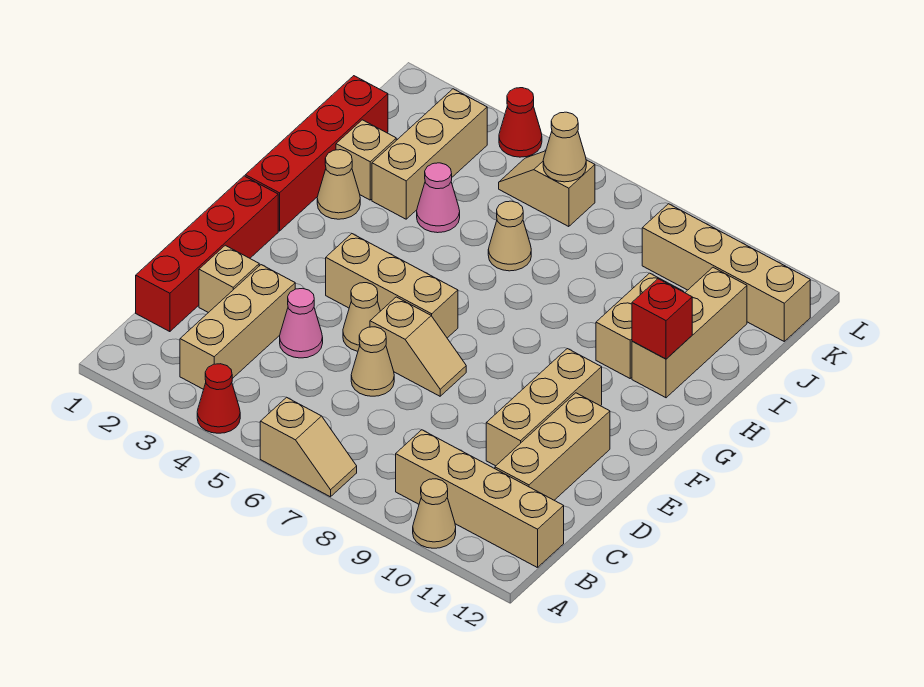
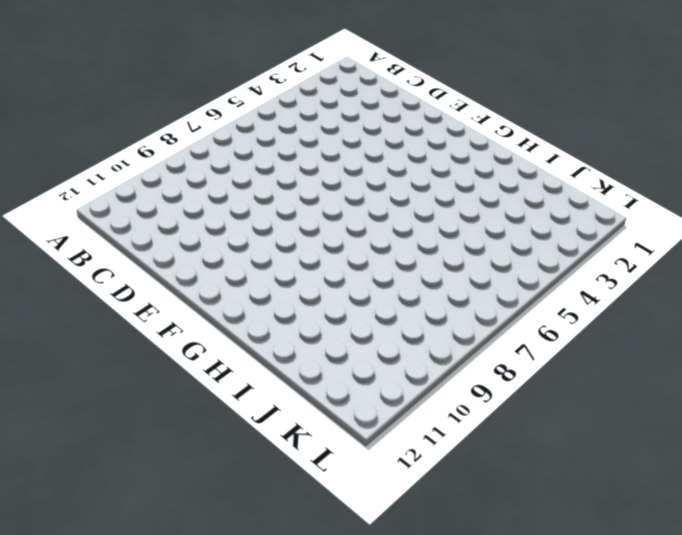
none -> red 1x1 cone [197,364,240,433]
none -> tan 1x2 slope [260,397,357,497]
none -> tan 1x1 cone [413,479,456,548]

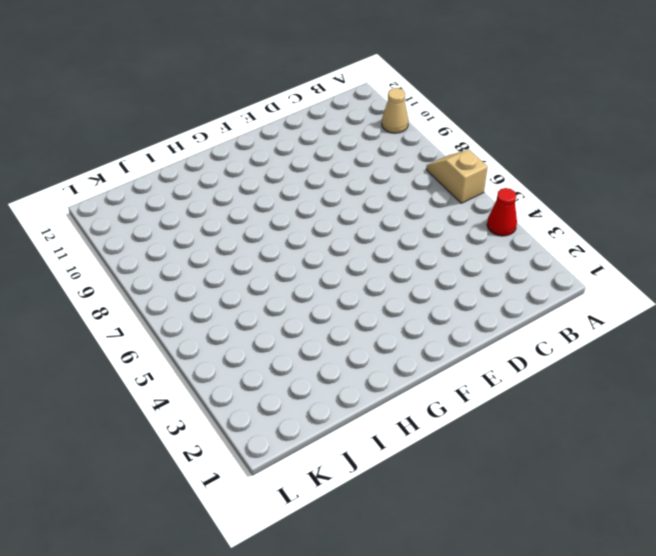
none -> tan 1x3 brick [180,265,295,389]
none -> tan 1x4 brick [396,430,564,568]
none -> red 1x4 brick [136,176,278,332]

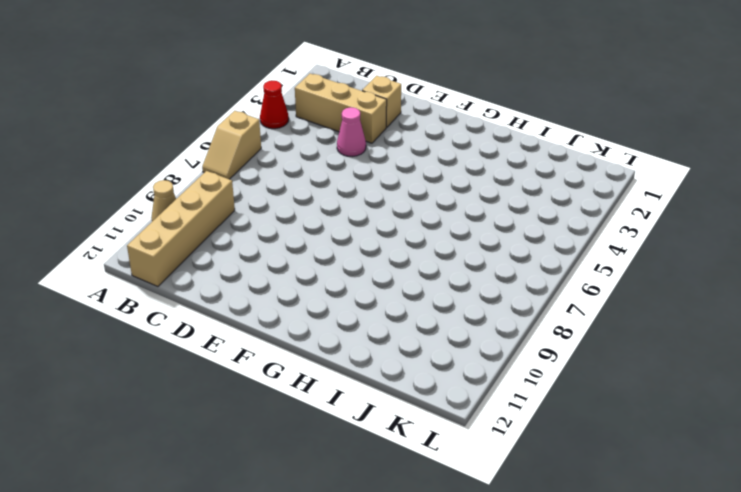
none -> red 1x4 brick [136,176,278,332]
none -> tan 1x3 brick [495,393,610,500]
none -> tan 1x1 cone [351,327,394,396]

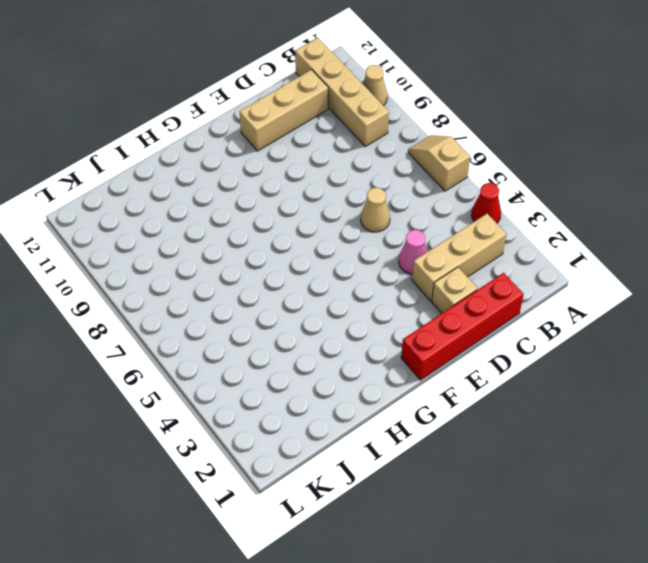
none -> tan 1x3 brick [486,349,602,466]
none -> tan 1x1 cone [343,283,380,351]
none -> tan 1x2 slope [370,297,466,396]

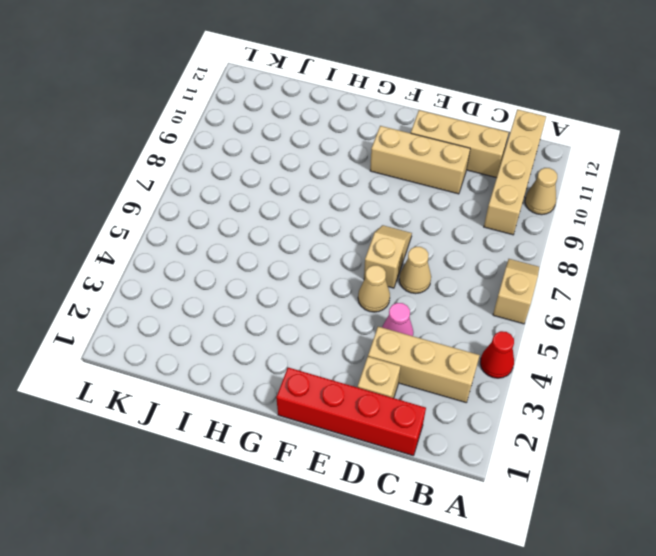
none -> tan 1x3 brick [326,234,458,338]
none -> red 1x4 brick [245,76,388,231]
none -> tan 1x1 cone [317,150,360,219]

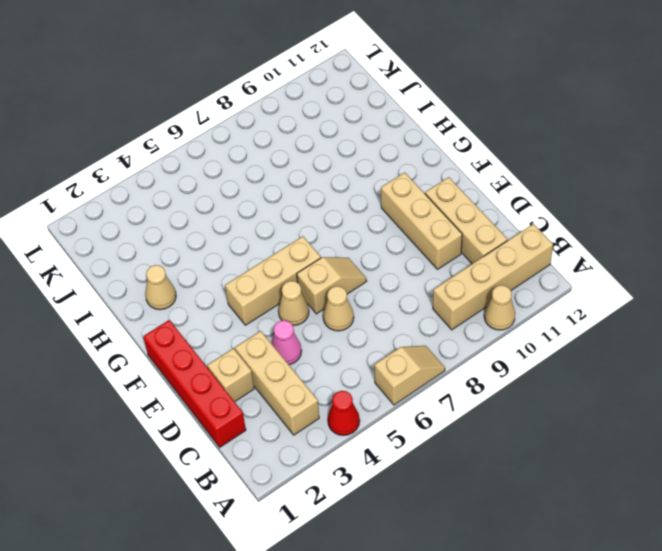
none -> red 1x4 brick [245,76,388,231]
none -> tan 1x2 brick [596,273,684,378]
none -> tan 1x3 brick [632,267,747,398]

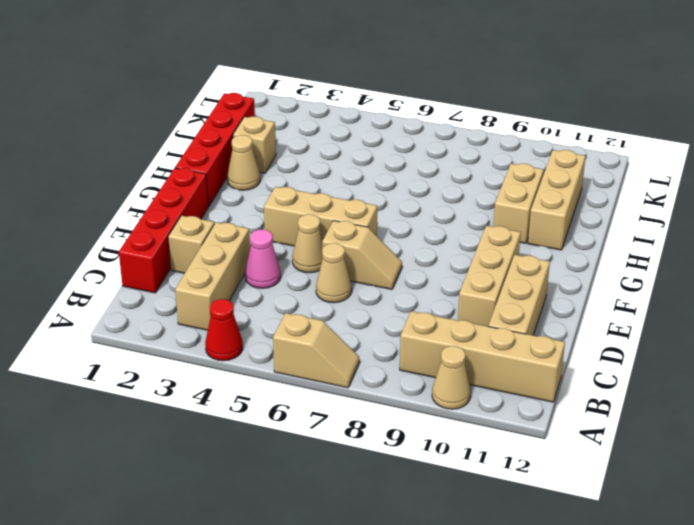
none -> tan 1x3 brick [372,89,487,219]
none -> pink 1x1 cone [417,163,460,233]
none -> tan 1x1 cone [488,201,531,271]

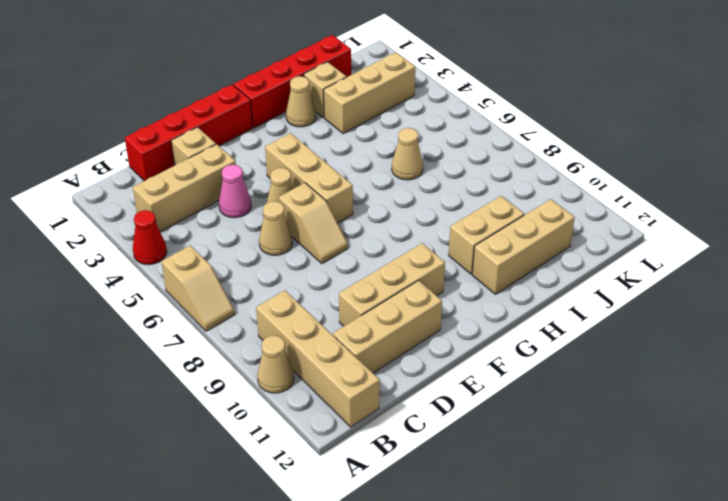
none -> pink 1x1 cone [417,163,460,233]
none -> tan 1x2 slope [499,151,595,227]
none -> tan 1x4 brick [642,204,810,341]

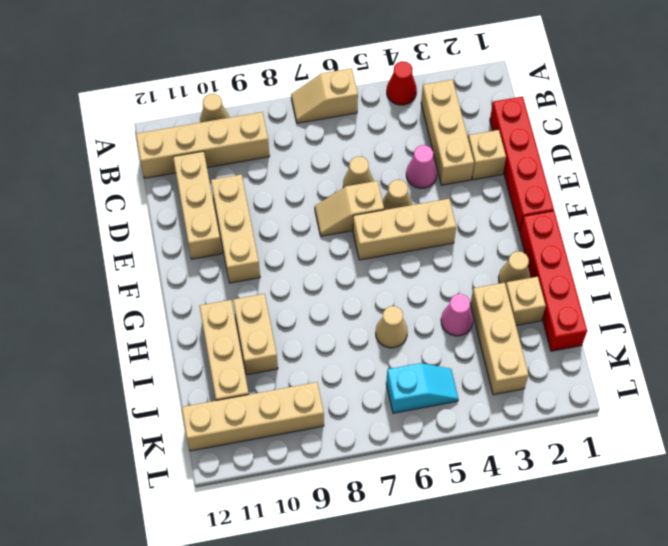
cyan 1x2 slope [386,363,458,413] -> tan 1x2 slope [499,151,595,227]
none -> red 1x1 cone [499,88,542,157]
none -> red 1x1 brick [632,279,692,359]
none -> tan 1x1 cone [543,112,586,182]

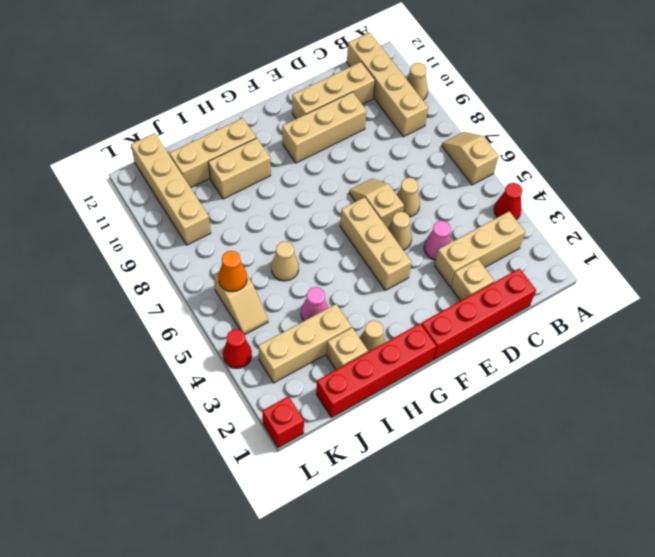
orange 1x1 cone [218,251,247,292] -> tan 1x1 cone [543,112,586,182]
red 1x1 brick [262,396,304,448] -> red 1x1 brick moved to [632,279,692,359]

